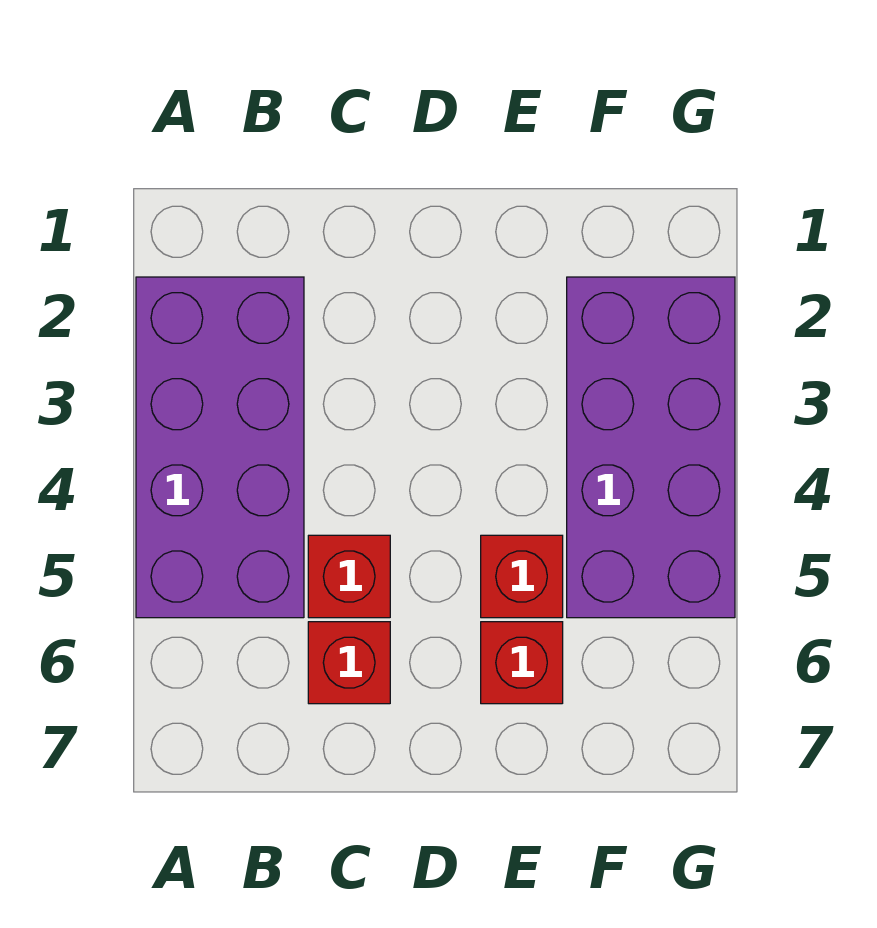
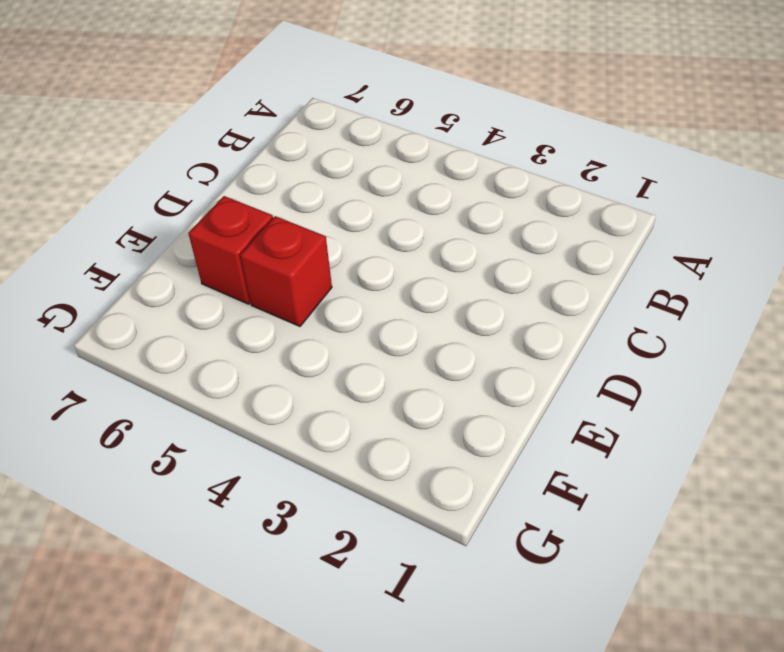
none -> purple 2x4 brick [136,277,304,618]
none -> red 1x1 brick [308,535,390,618]

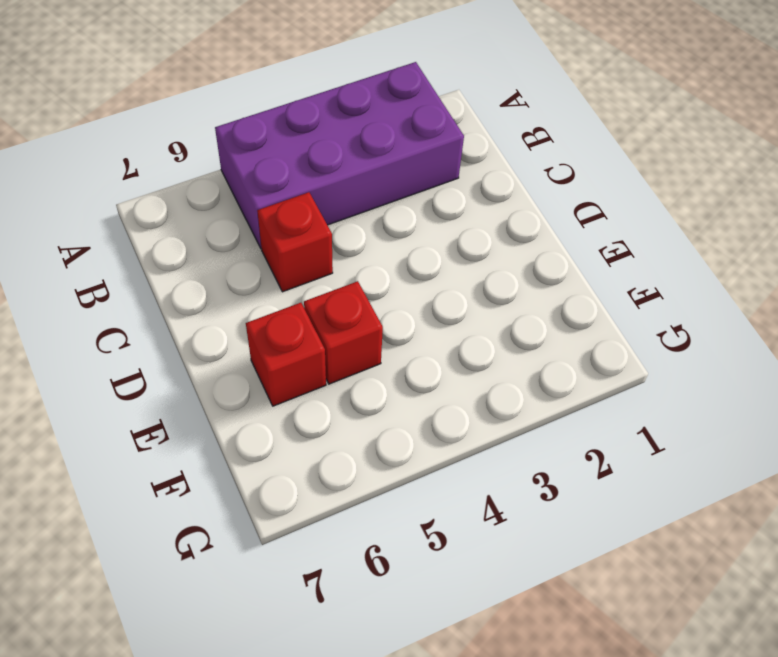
none -> red 1x1 brick [308,622,390,704]
none -> purple 2x4 brick [567,277,735,618]

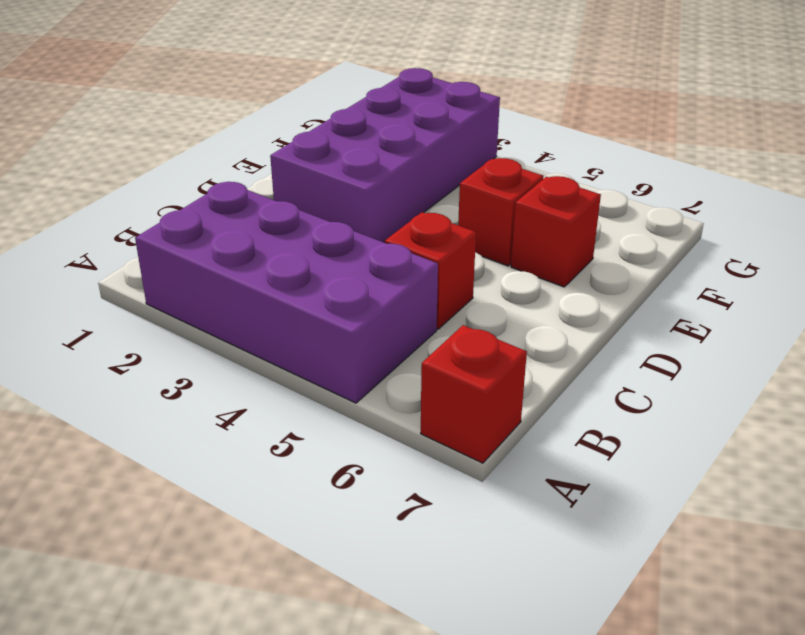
red 1x1 brick [421,325,527,463] -> red 1x1 brick moved to [308,622,390,704]
purple 2x4 brick [270,68,500,243] -> purple 2x4 brick turned to [567,277,735,618]

